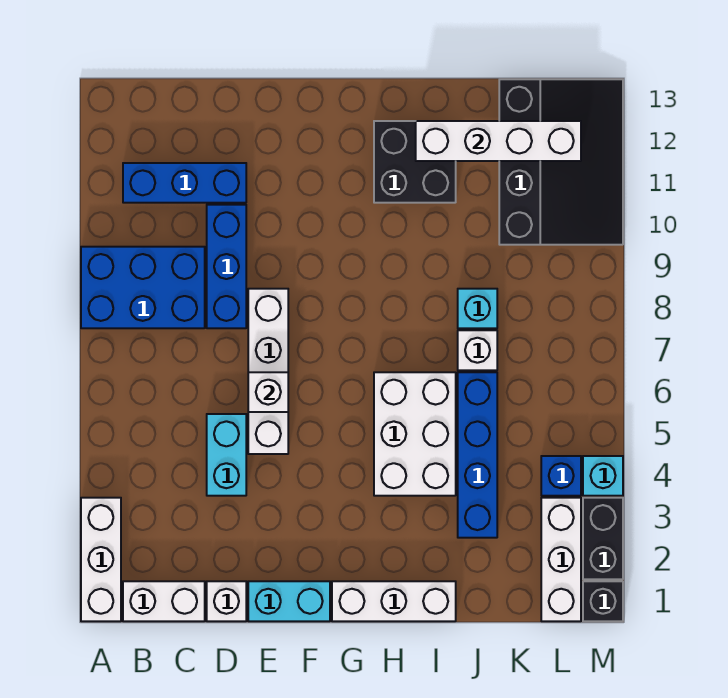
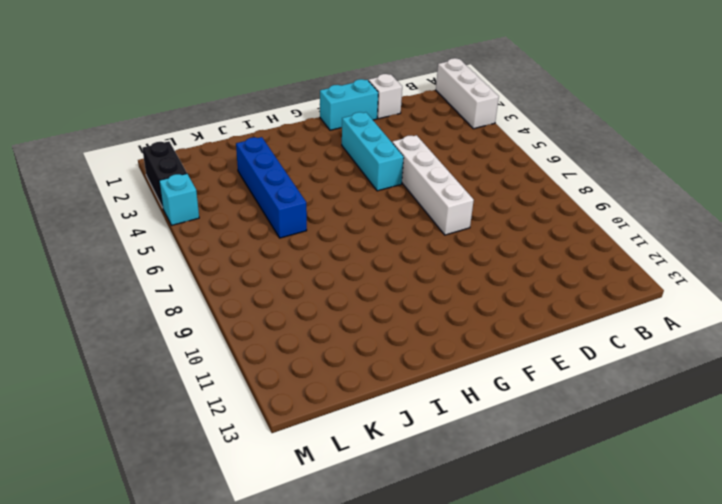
cyan 1x3 brick [342,112,404,191] -> none
none -> blue 2x3 brick [81,247,205,328]
none -> white 1x2 brick [123,581,205,621]
none -> blue 1x3 brick [123,163,246,203]

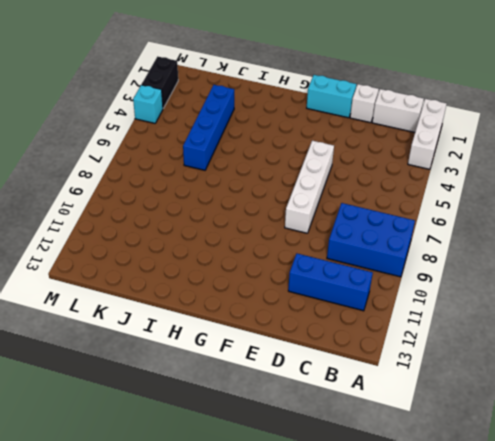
none -> cyan 1x2 brick [207,414,246,496]
none -> blue 1x3 brick [207,205,246,328]
none -> white 1x3 brick [332,581,456,621]

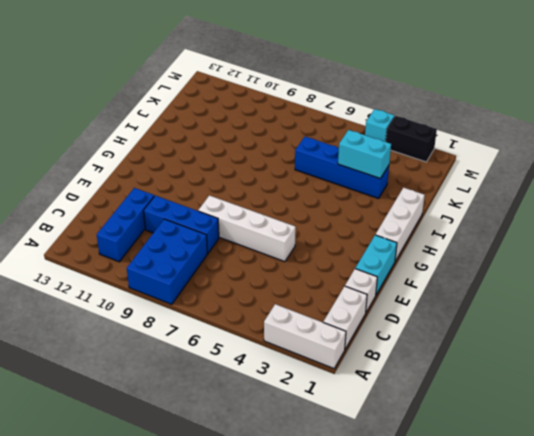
cyan 1x2 brick [338,130,391,179] -> cyan 1x2 brick moved to [207,414,246,496]
none -> white 2x3 brick [374,372,456,496]
none -> black 2x2 brick [374,121,456,203]
none -> white 1x1 brick [458,330,497,370]

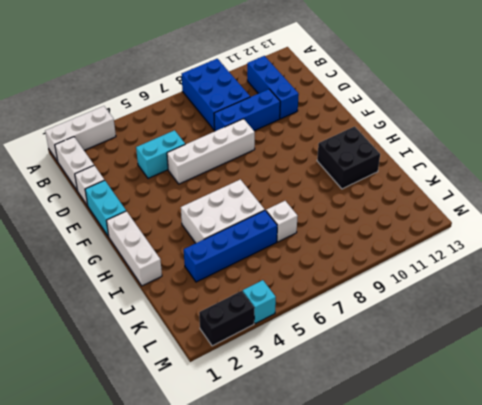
none -> cyan 1x1 brick [458,289,497,328]
none -> black 3x4 slope [499,79,623,245]
none -> white 1x3 brick [541,498,581,621]

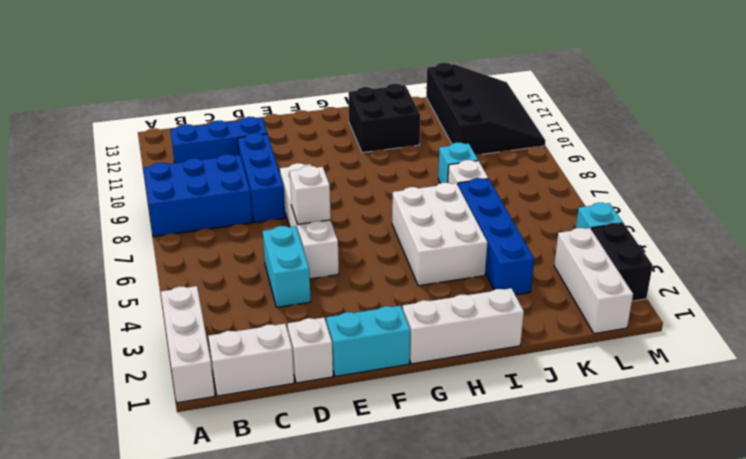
none -> blue 1x1 brick [541,456,581,496]
none -> black 1x1 brick [583,581,623,621]
none -> white 1x4 brick [416,121,581,161]

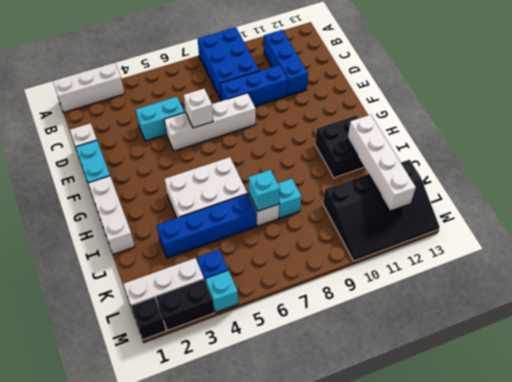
cyan 1x1 brick [249,170,280,211] -> none
none -> white 1x2 brick [123,581,205,621]

